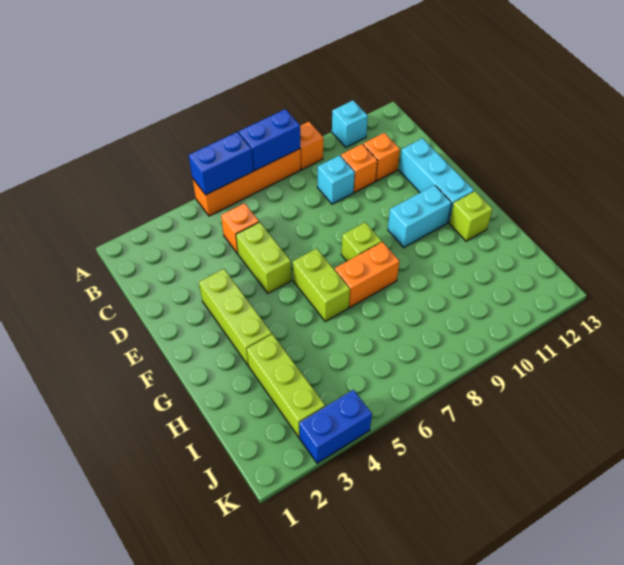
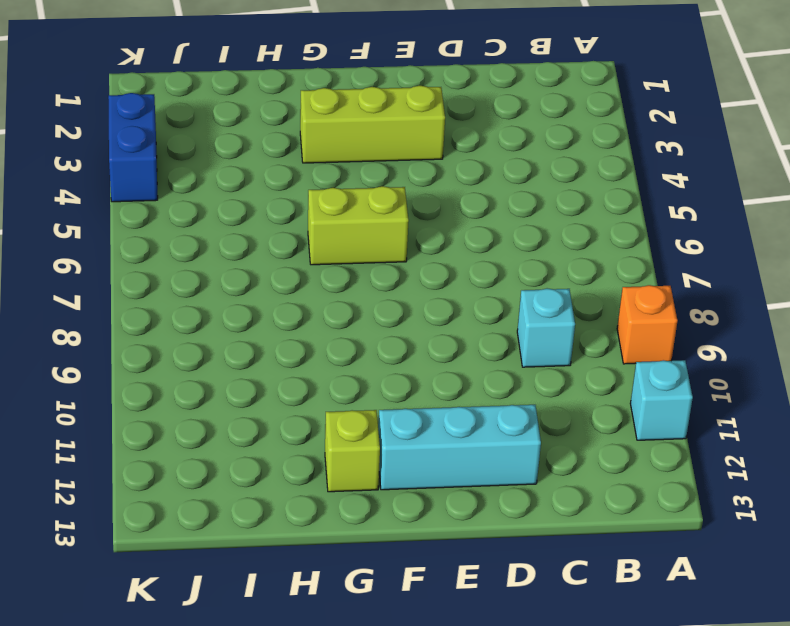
none -> orange 1x4 brick [192,149,301,216]
none -> orange 1x1 brick [221,203,259,254]
none -> orange 1x1 brick [341,144,377,192]

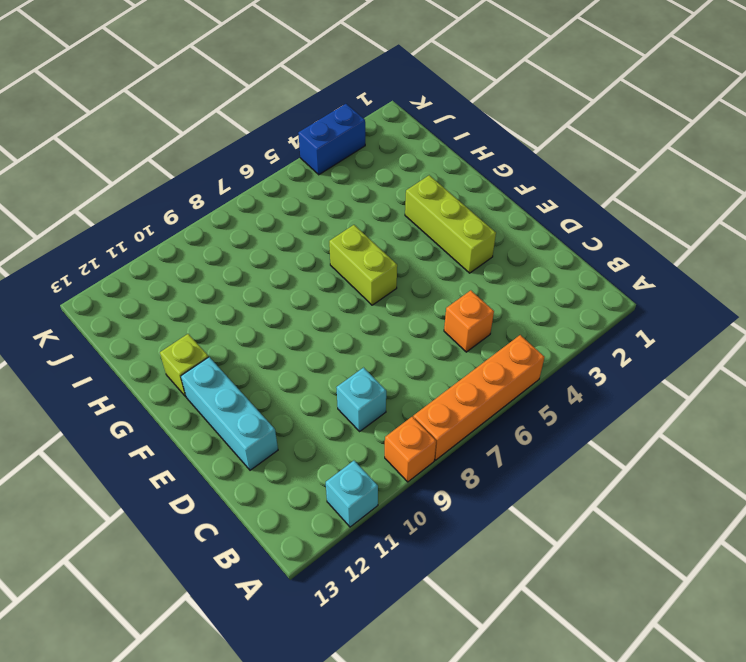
none -> orange 1x1 brick [341,144,377,192]
none -> orange 1x1 brick [363,133,400,181]
none -> lime 1x2 brick [236,222,291,293]

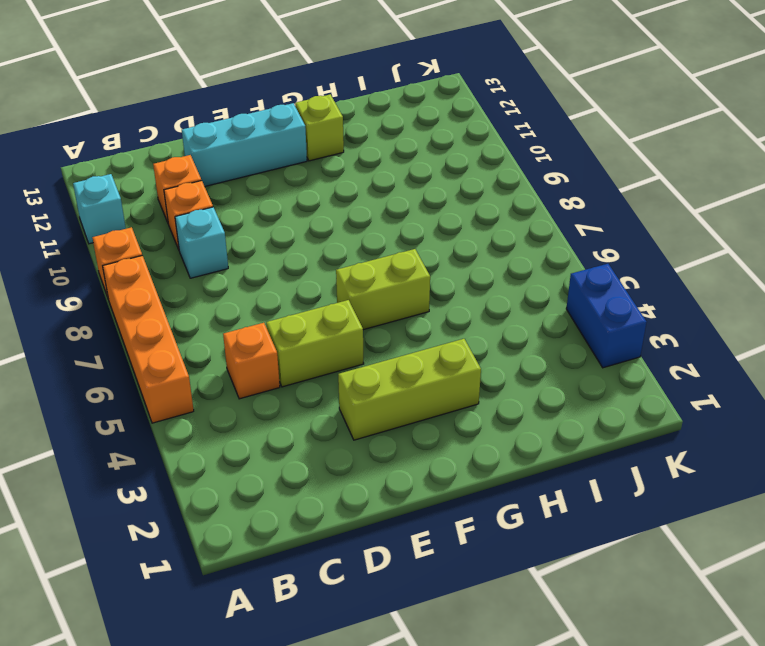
none -> lime 1x1 brick [341,222,382,261]
none -> cyan 1x2 brick [388,185,451,247]
none -> orange 1x2 brick [335,242,399,307]

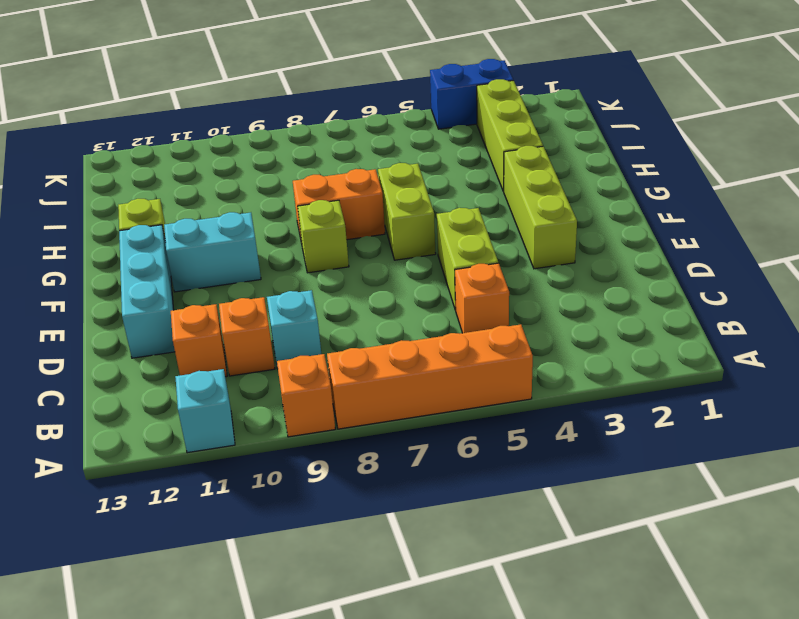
none -> blue 1x2 brick [189,132,253,195]
none -> blue 1x2 brick [239,109,300,171]

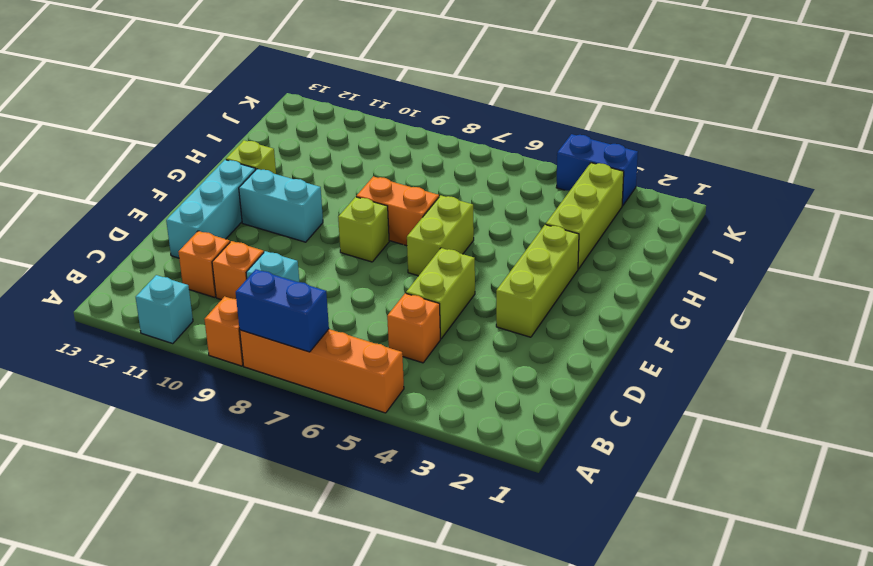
none -> blue 1x2 brick [189,132,253,195]

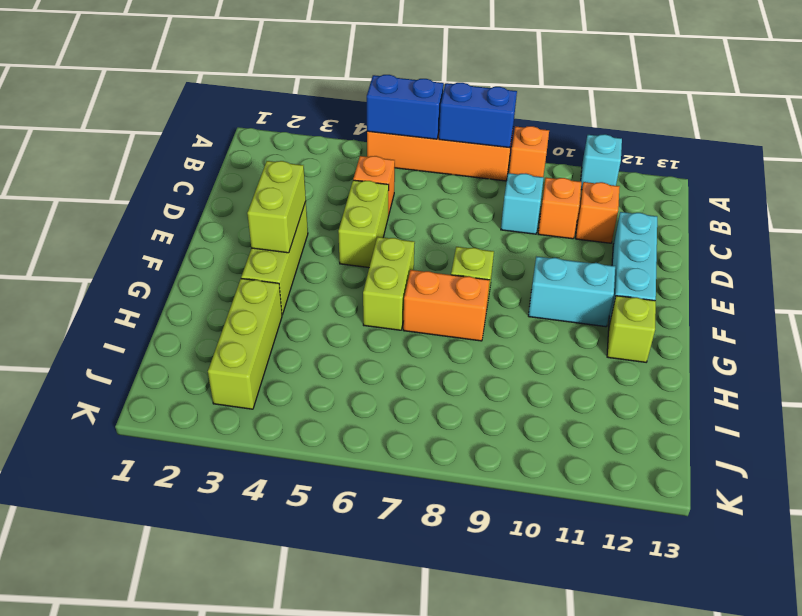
lime 1x2 brick [247,161,306,253] -> none
none -> blue 1x2 brick [299,390,372,463]

